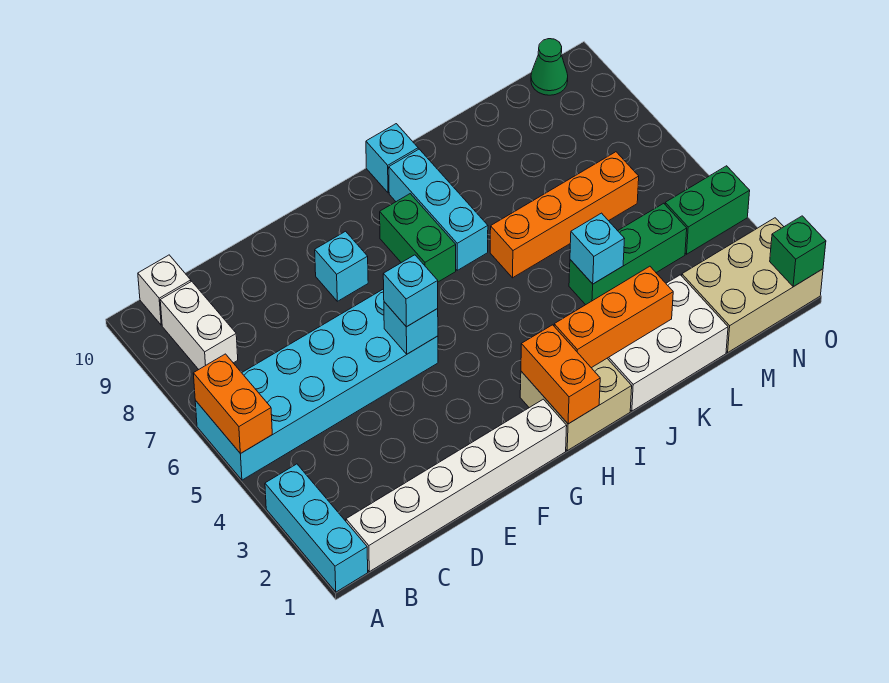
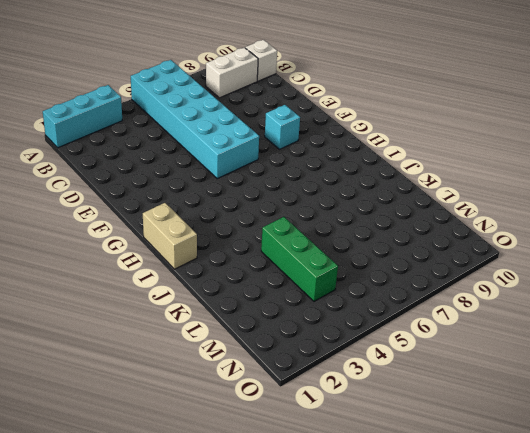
tan 1x2 brick [143,203,197,269] -> tan 2x2 brick [520,359,632,451]
none -> white 1x6 brick [346,399,567,572]
none -> green 1x2 brick [380,194,456,282]
none -> cyan 1x3 brick [389,149,488,270]

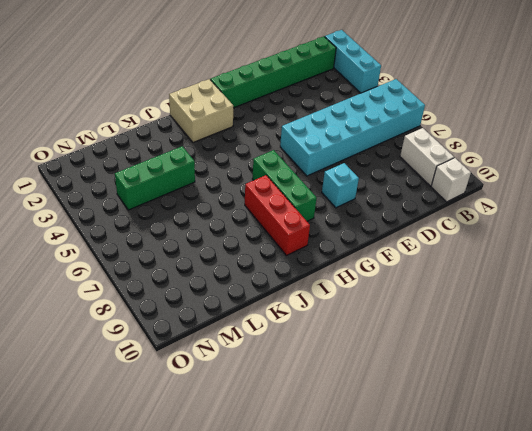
green 1x6 brick [210,36,336,108] -> white 1x6 brick [346,399,567,572]
green 1x3 brick [252,150,317,221] -> green 1x2 brick [380,194,456,282]
red 1x3 brick [245,175,310,255] -> cyan 1x3 brick [389,149,488,270]
none -> cyan 1x1 brick [366,124,418,193]
none -> white 2x3 brick [607,275,728,411]
none -> orange 1x4 brick [490,152,639,278]

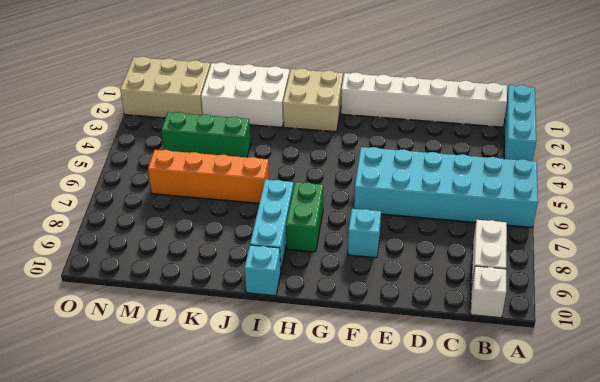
none -> green 1x2 brick [665,166,750,254]
none -> green 1x1 cone [531,39,568,95]
none -> orange 1x2 brick [193,354,272,454]

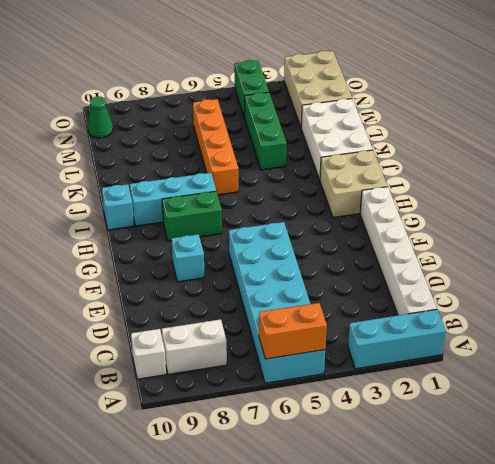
none -> cyan 1x1 brick [384,302,438,354]
none -> orange 1x2 brick [521,325,600,424]
none -> orange 1x3 brick [554,266,673,368]

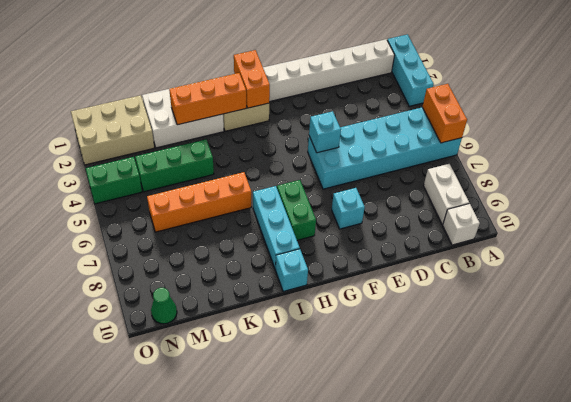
none -> cyan 1x1 brick [570,213,625,284]
none -> green 1x1 brick [770,216,826,287]
none -> cyan 1x1 brick [383,255,438,327]

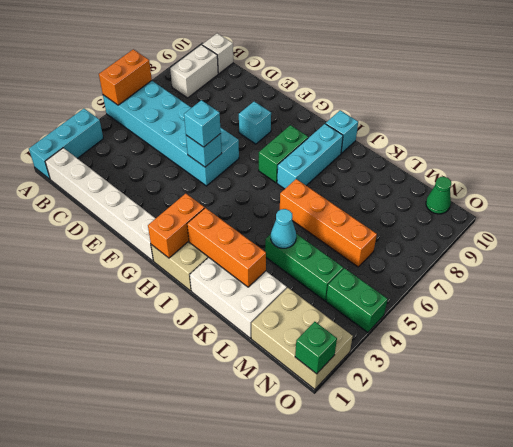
cyan 1x1 cone [271,209,296,248] -> cyan 1x1 brick [570,213,625,284]

